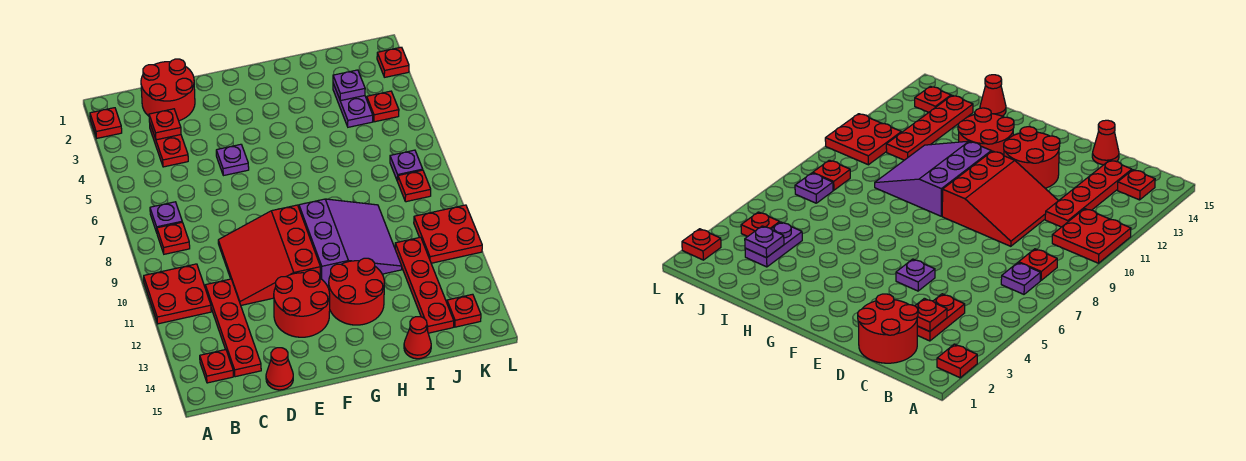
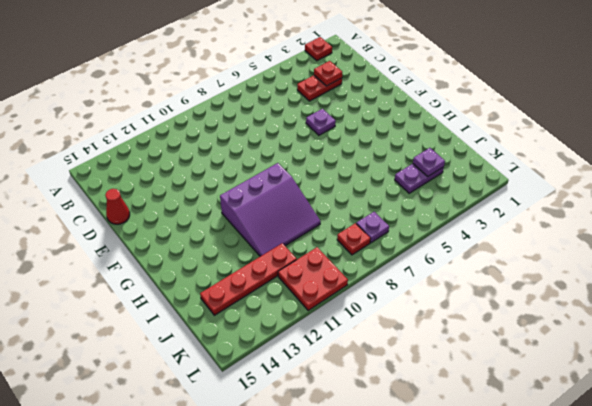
none -> red 2x2 plate [144,264,211,324]
none -> purple 1x1 plate [150,202,182,232]
none -> red 1x1 plate [157,222,190,254]

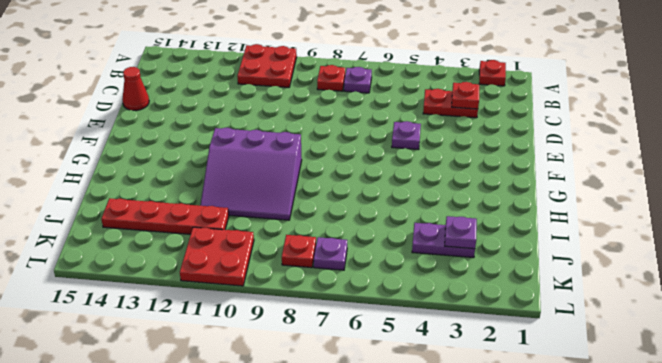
none -> red 1x1 plate [200,349,233,383]
none -> red 2x2 round brick [141,59,195,121]
none -> red 1x4 plate [205,279,261,377]

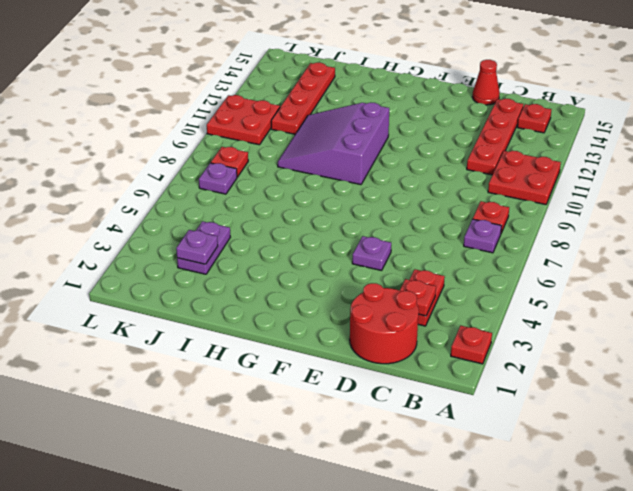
none -> red 3x3 slope [218,205,320,305]
none -> red 2x2 round brick [274,270,330,337]
none -> red 2x2 round brick [329,258,384,325]

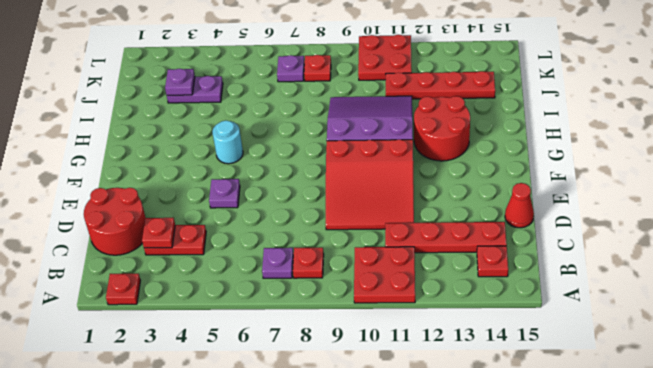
cyan 1x1 round brick [212,121,243,164] -> none
none -> red 2x2 round brick [274,270,330,337]
none -> red 1x1 cone [404,317,431,359]
none -> red 1x1 plate [367,91,399,122]

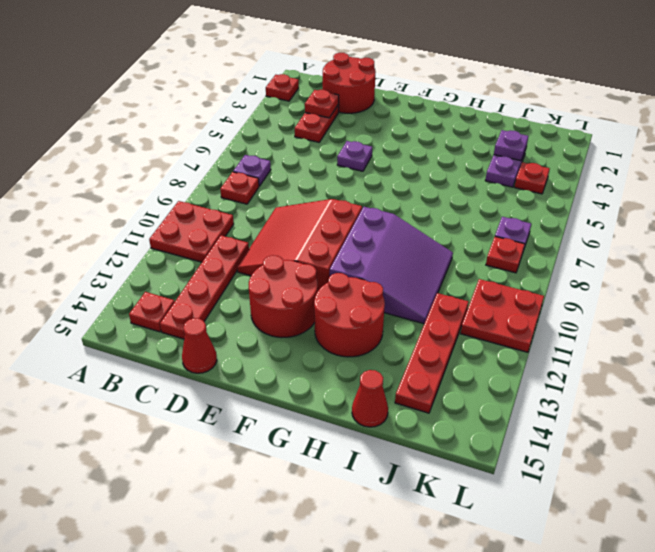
none -> red 1x1 plate [447,294,481,327]
none -> red 1x1 plate [377,47,409,77]

